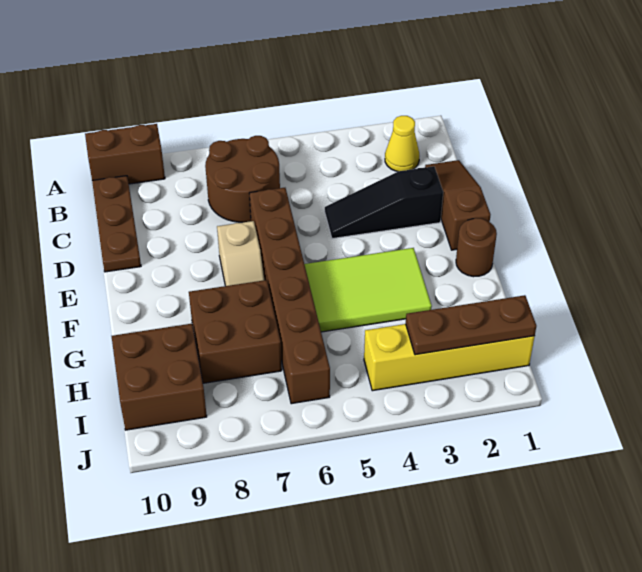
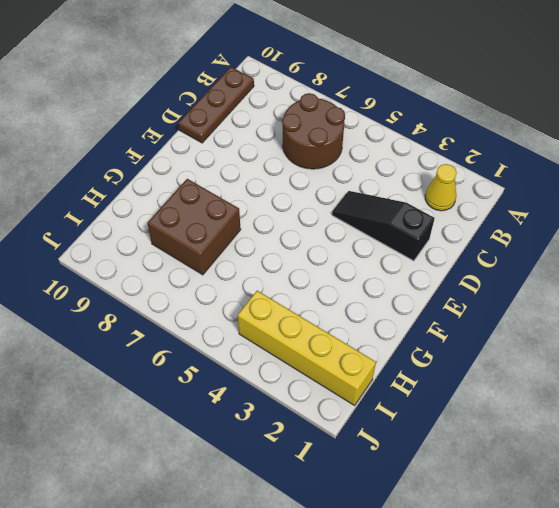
none -> brown 1x2 brick [85,124,165,184]
none -> brown 1x3 slope [425,160,490,250]
none -> brown 1x6 brick [249,188,330,404]

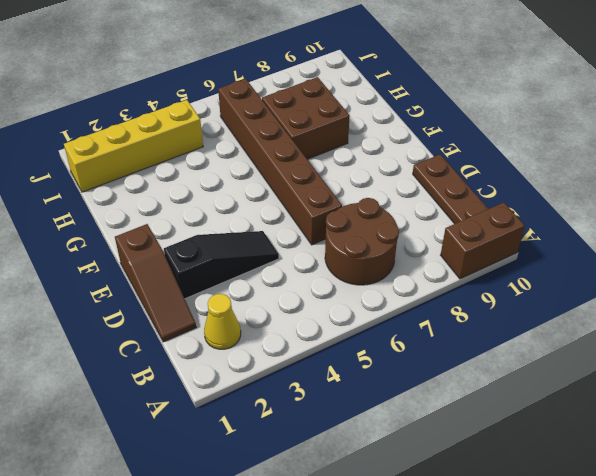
none -> tan 1x2 slope [217,221,264,286]
none -> brown 1x1 round brick [456,218,497,277]
none -> lime 2x3 tile [304,248,432,332]

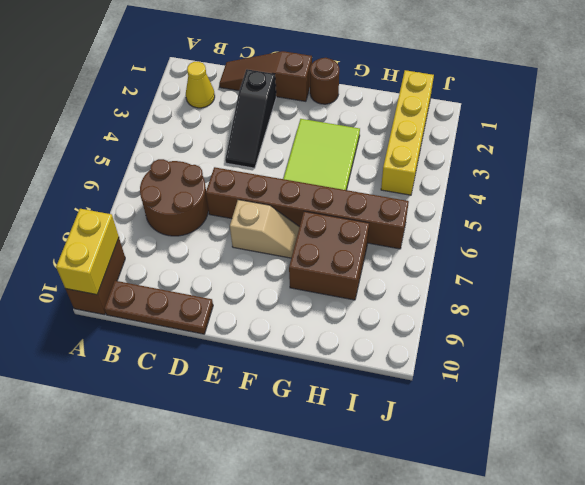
yellow 1x2 brick [56,209,119,295] -> none
none -> brown 2x2 brick [112,324,207,430]
none -> brown 1x3 plate [406,295,536,355]

